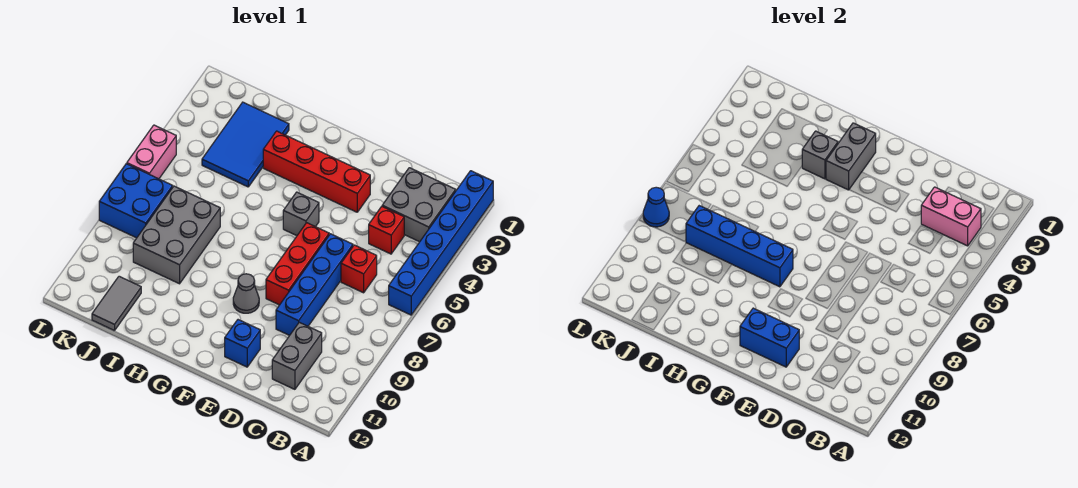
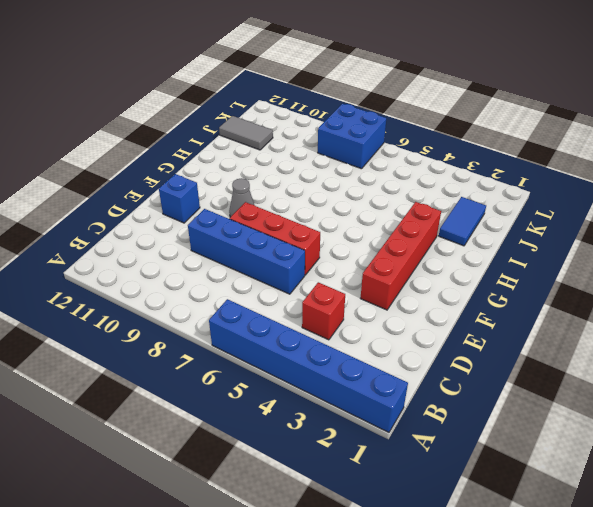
blue 1x2 tile [439,197,486,246] -> blue 2x3 tile [202,102,289,187]
none -> grey 2x2 brick [382,168,456,242]
none -> red 1x1 brick [341,245,377,293]
none -> grey 1x2 brick [272,322,322,389]

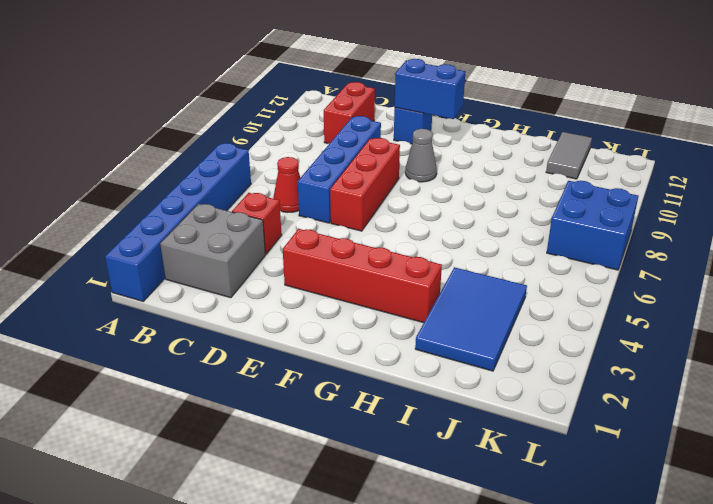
red 1x1 cone [273,157,300,212] -> red 1x1 brick [341,245,377,293]
red 1x2 brick [324,82,375,144] -> grey 1x2 brick [272,322,322,389]
none -> grey 1x1 brick [283,192,319,236]
none -> grey 2x3 brick [133,186,220,284]
none -> pink 1x2 brick [127,125,176,179]

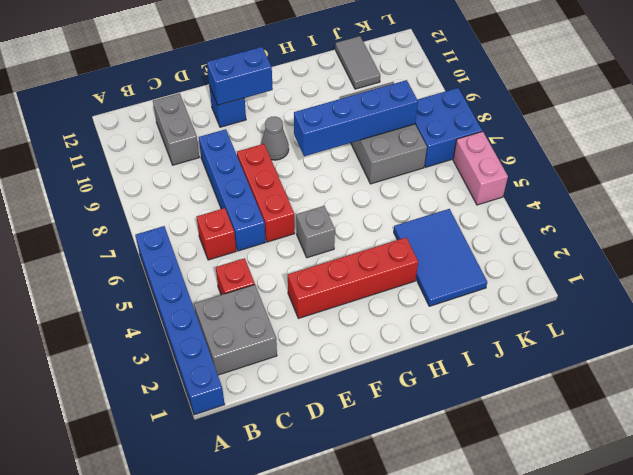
none -> pink 1x2 brick [921,187,981,246]
none -> grey 1x2 brick [826,123,876,190]
none -> grey 1x1 brick [802,131,838,179]

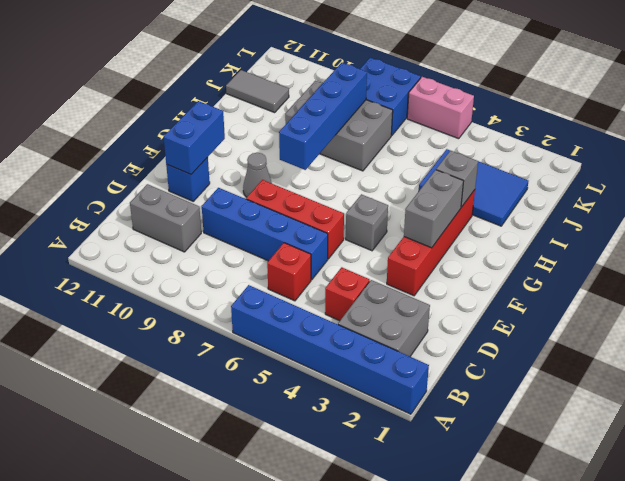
grey 1x2 brick [404,170,464,248] -> grey 1x2 brick turned to [826,123,876,190]
none -> pink 1x2 brick [921,187,981,246]
none -> blue 1x1 cone [643,187,669,227]

